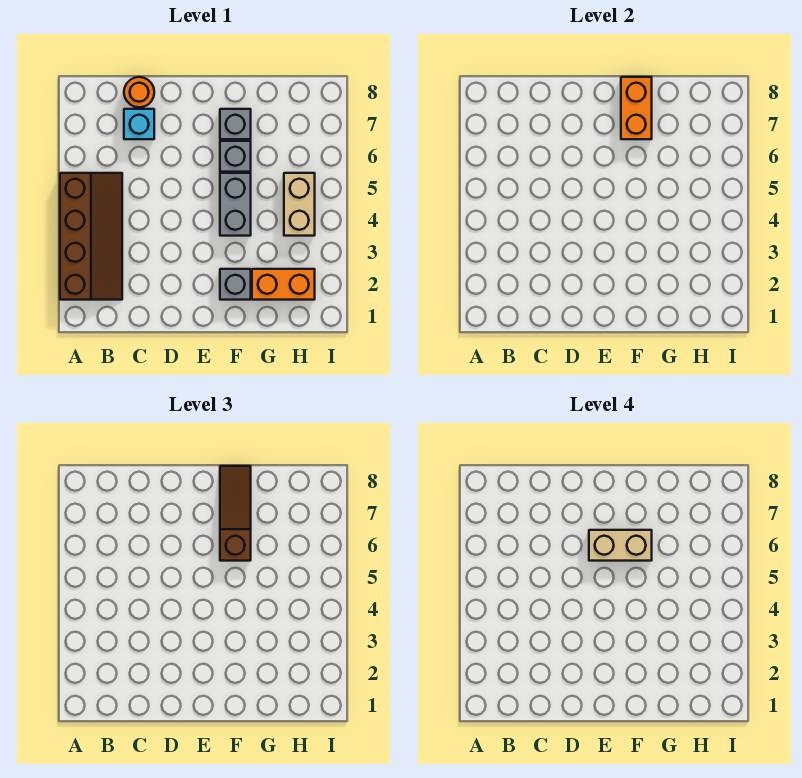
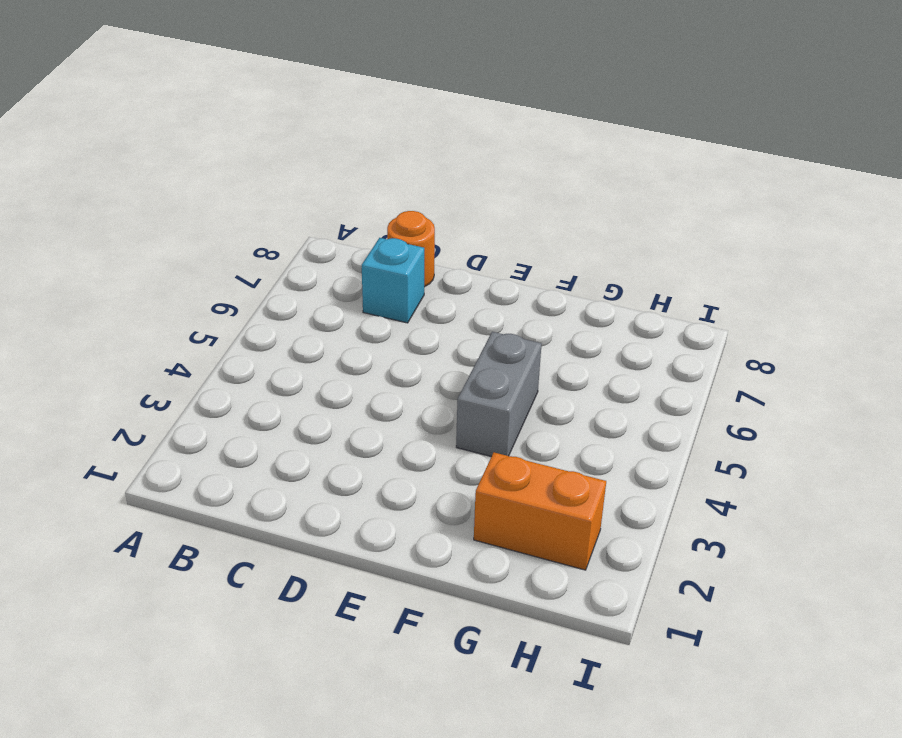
none -> brown 2x4 slope [60,173,122,300]
none -> grey 1x1 brick [220,269,251,300]
none -> grey 1x1 brick [220,141,251,172]

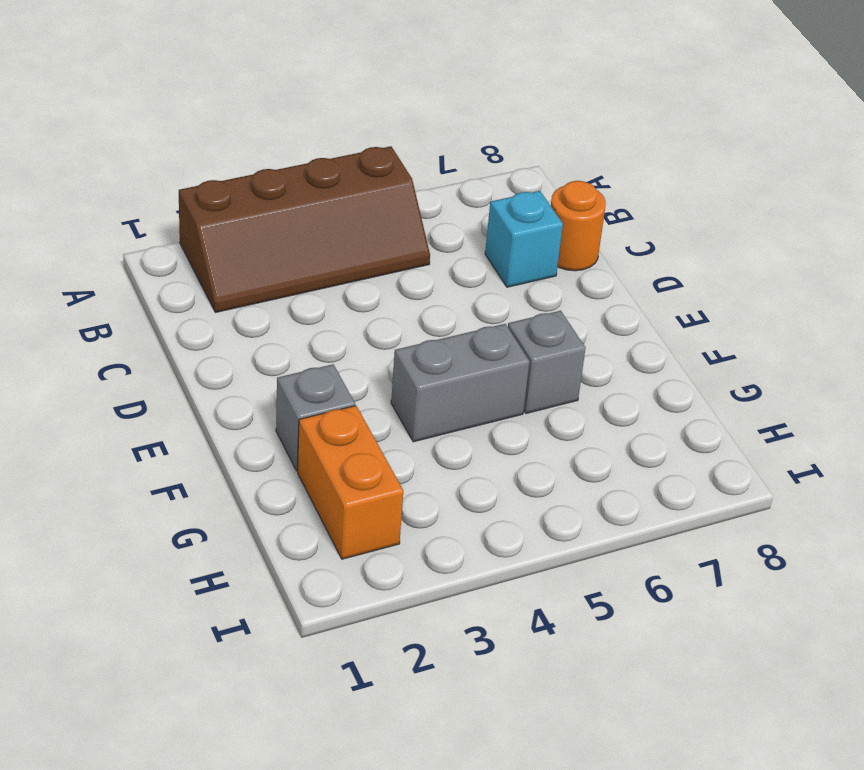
none -> grey 1x1 brick [220,109,251,139]
none -> tan 1x2 brick [284,173,315,236]
none -> orange 1x2 brick [621,77,652,139]

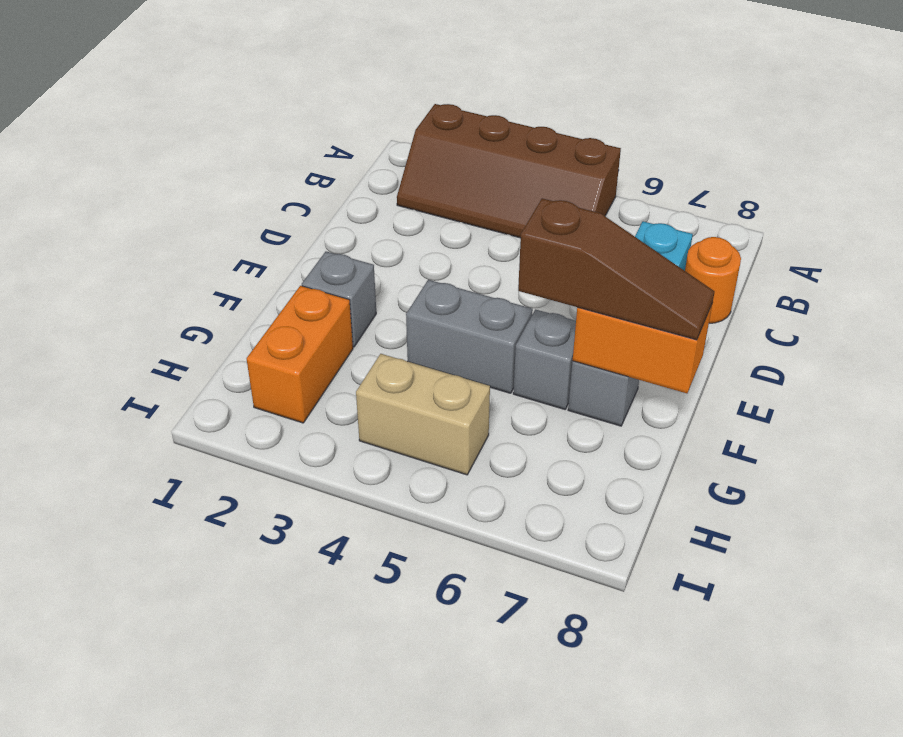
none -> tan 1x2 brick [589,530,652,561]

